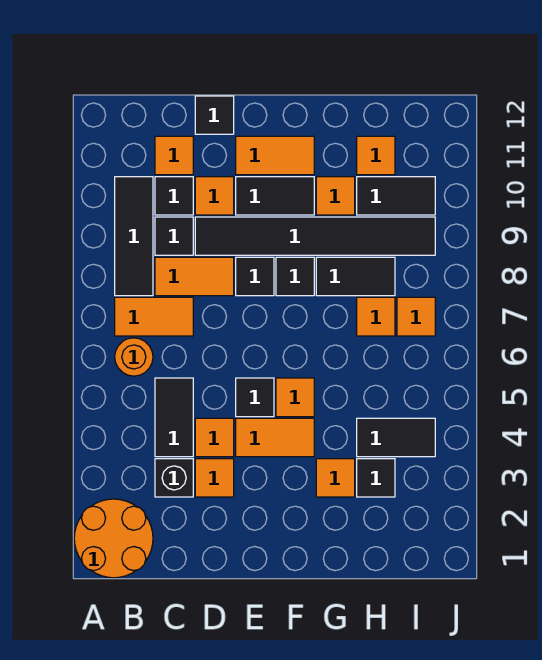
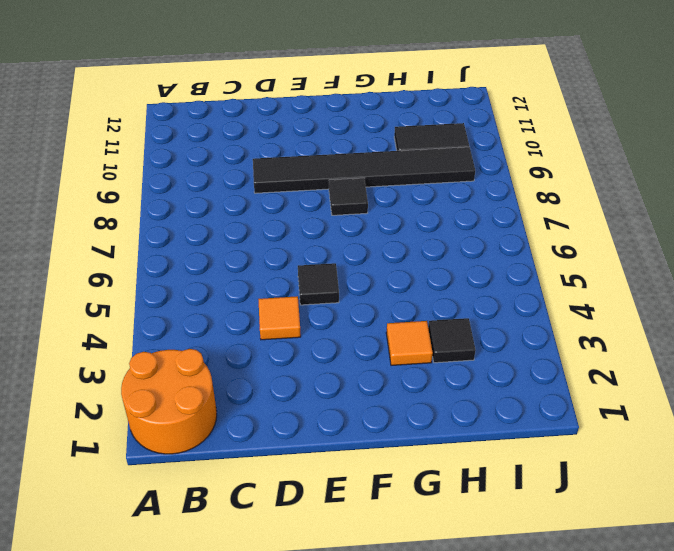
none -> orange 1x1 round brick [115,338,153,376]
none -> orange 1x2 tile [115,297,193,336]
none -> black 1x3 tile [115,177,153,296]
none -> black 1x1 brick [155,459,193,497]

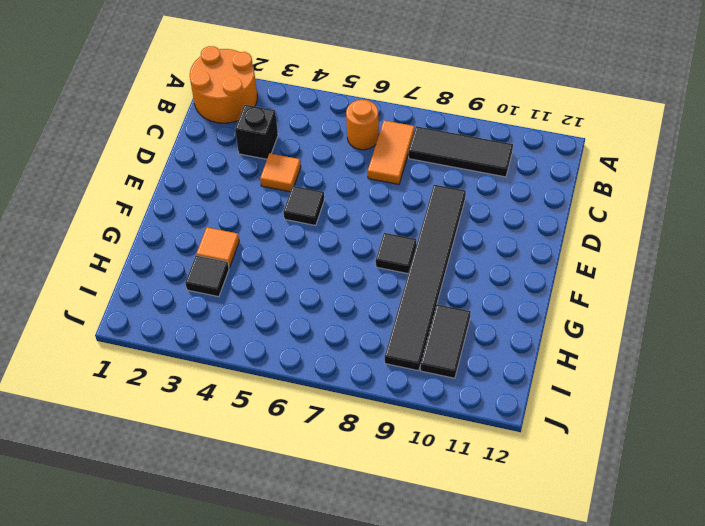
none -> black 1x2 tile [155,378,193,457]
none -> orange 1x2 tile [155,257,234,296]
none -> black 1x1 tile [155,217,193,255]
none -> black 1x1 tile [155,177,193,215]

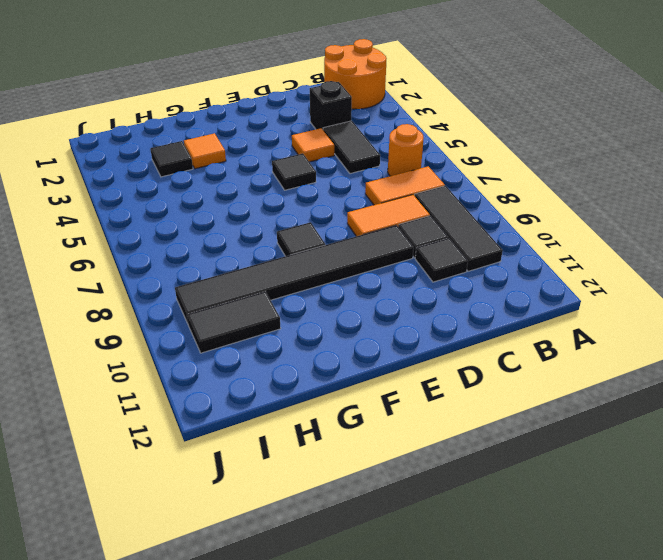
none -> orange 1x1 tile [155,136,193,175]
none -> orange 1x1 tile [195,459,234,497]
none -> orange 1x1 tile [195,177,234,215]
none -> black 1x1 tile [195,96,234,134]

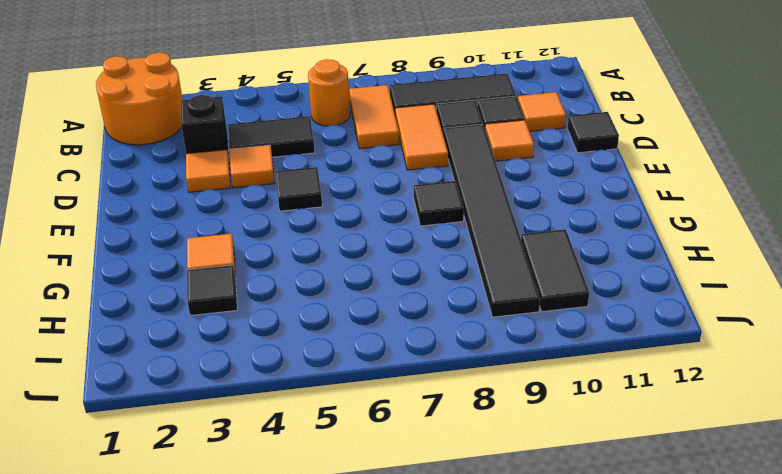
none -> orange 1x2 tile [236,418,314,457]
none -> black 1x1 tile [236,257,274,296]
none -> black 1x2 tile [236,177,314,215]
none -> orange 1x2 tile [236,136,314,175]

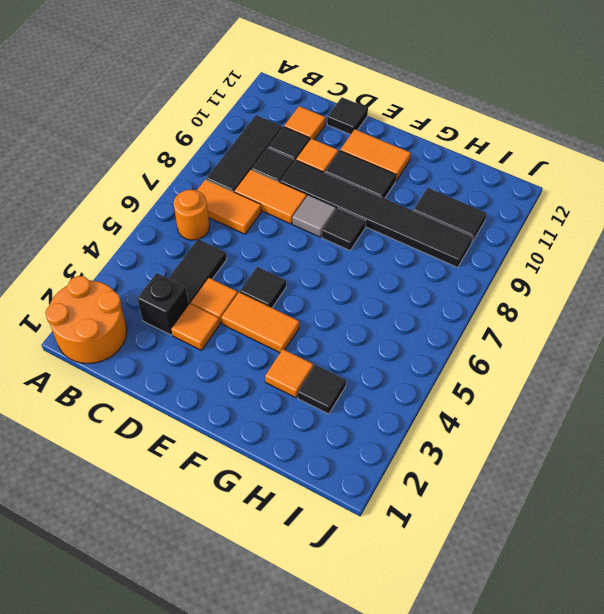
grey 1x1 tile [292,195,336,237] -> black 1x1 tile [236,257,274,296]
none -> orange 1x1 tile [276,378,314,417]
none -> black 1x2 tile [316,257,395,296]
none -> orange 1x1 tile [316,177,355,215]
none -> black 1x2 tile [357,418,435,457]

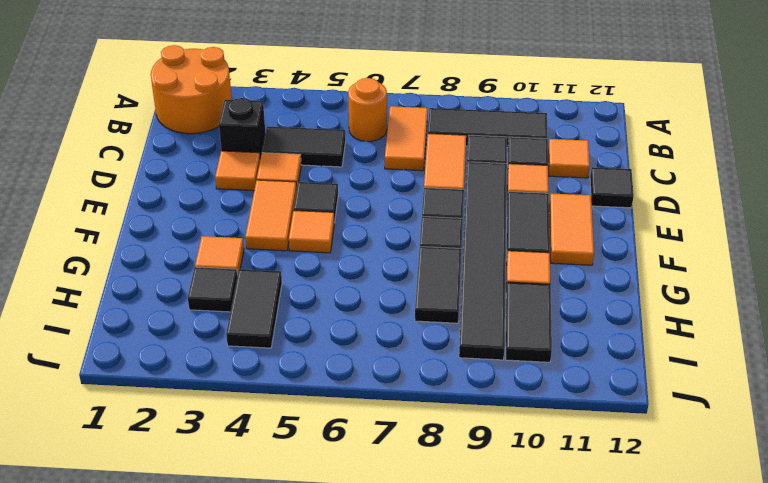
none -> orange 1x1 tile [357,297,395,336]
none -> orange 1x1 tile [357,136,395,175]
none -> orange 1x1 tile [397,297,435,336]

